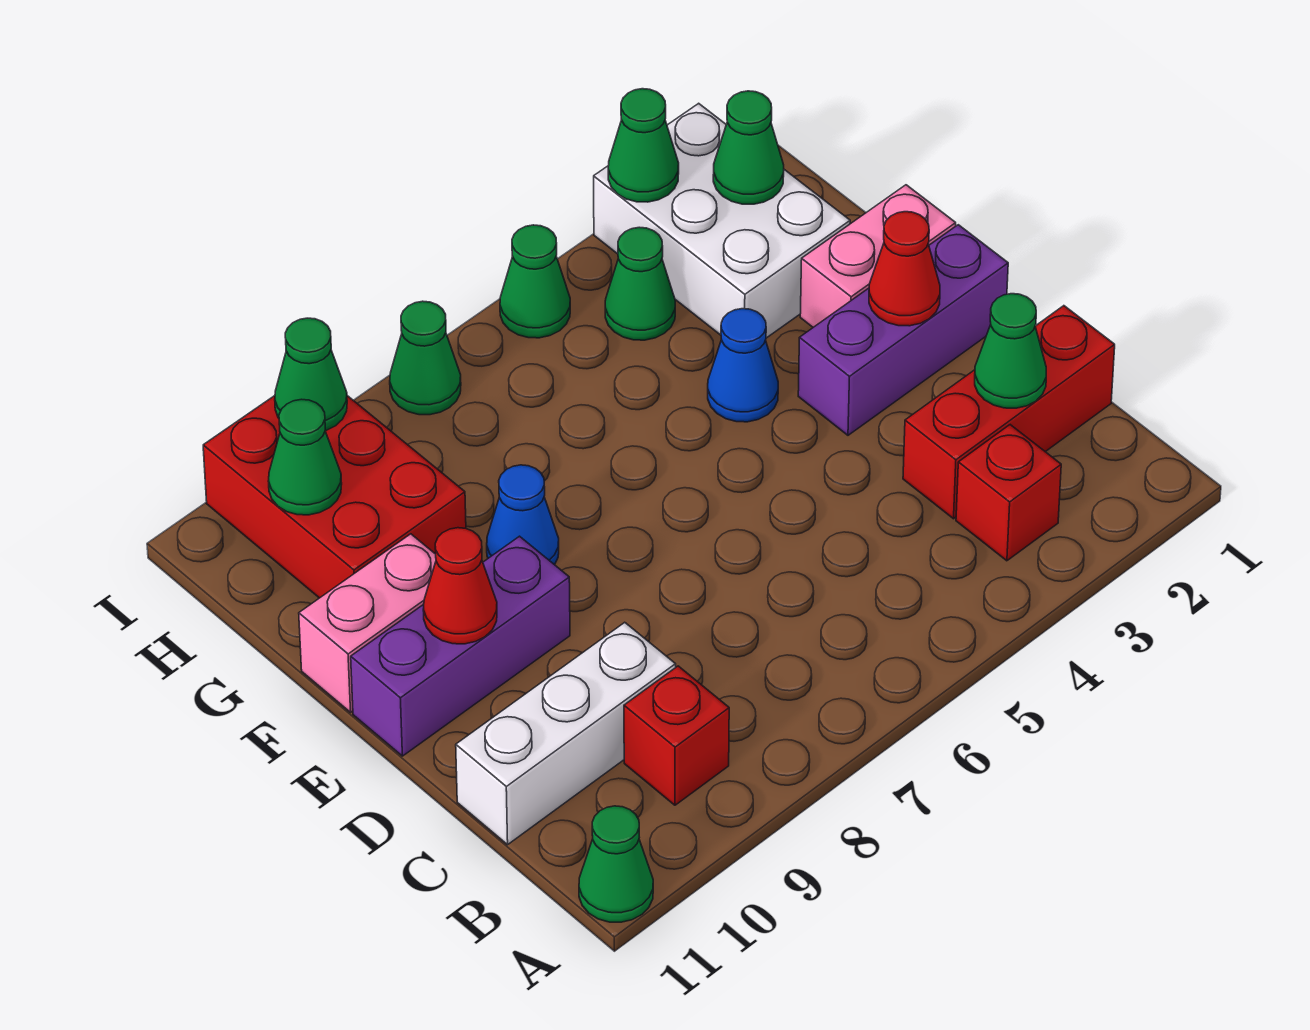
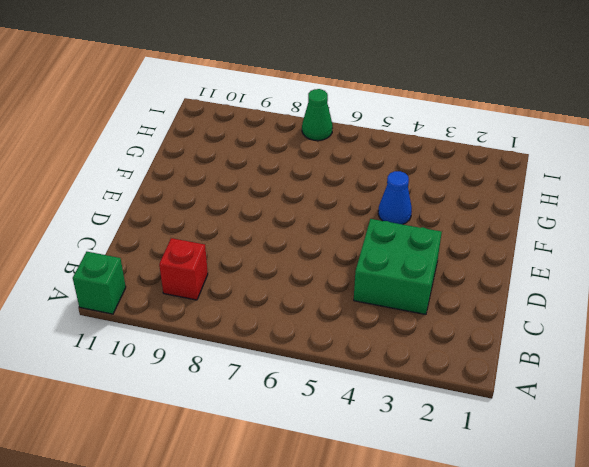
green 1x1 brick [73,252,126,314] -> green 1x1 cone [579,806,653,922]
green 2x2 brick [354,219,442,314] -> red 1x3 brick [903,306,1115,519]
none -> red 1x1 brick [956,425,1061,561]
none -> white 1x3 brick [456,622,676,845]
none -> purple 1x3 brick [798,225,1008,435]

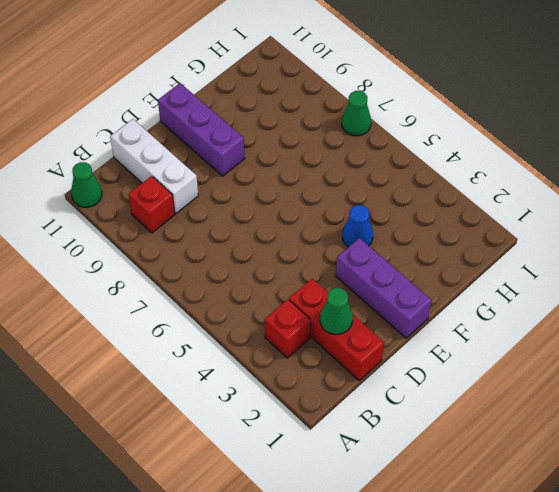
none -> pink 1x2 brick [800,185,956,327]
none -> blue 1x1 cone [487,465,559,565]
none -> pink 1x2 brick [299,534,436,712]

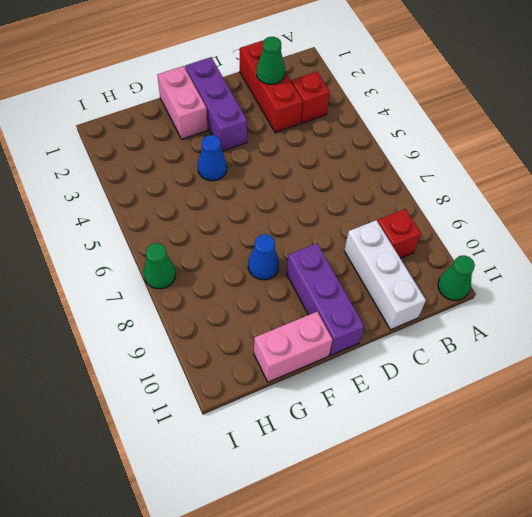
pink 1x2 brick [254,312,333,382] -> pink 1x2 brick turned to [299,534,436,712]
none -> white 2x3 brick [594,103,850,338]
none -> red 2x3 brick [203,396,466,598]
none -> green 1x1 cone [605,227,675,340]

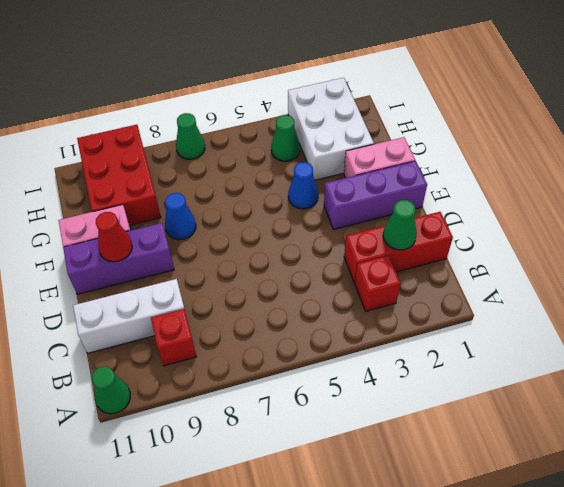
none -> green 1x1 cone [500,225,570,338]
none -> red 1x1 cone [869,212,940,326]
none -> green 1x1 cone [713,91,784,204]

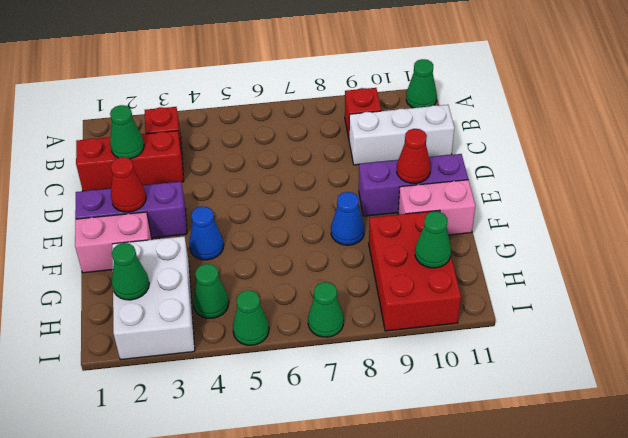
none -> green 1x1 cone [608,89,679,202]
none -> green 1x1 cone [275,318,347,431]

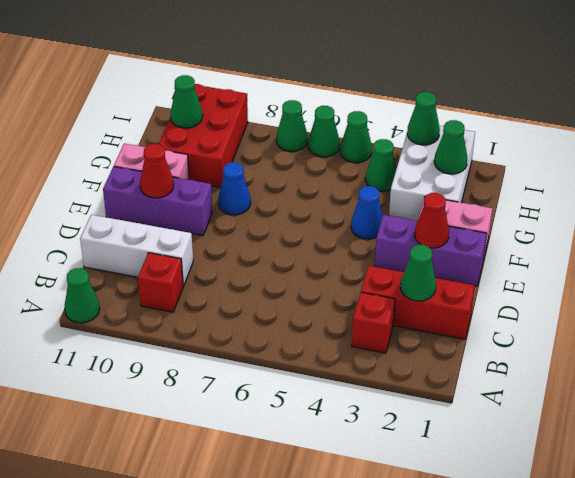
green 1x1 cone [308,106,340,157] -> green 1x1 cone moved to [275,318,347,431]

